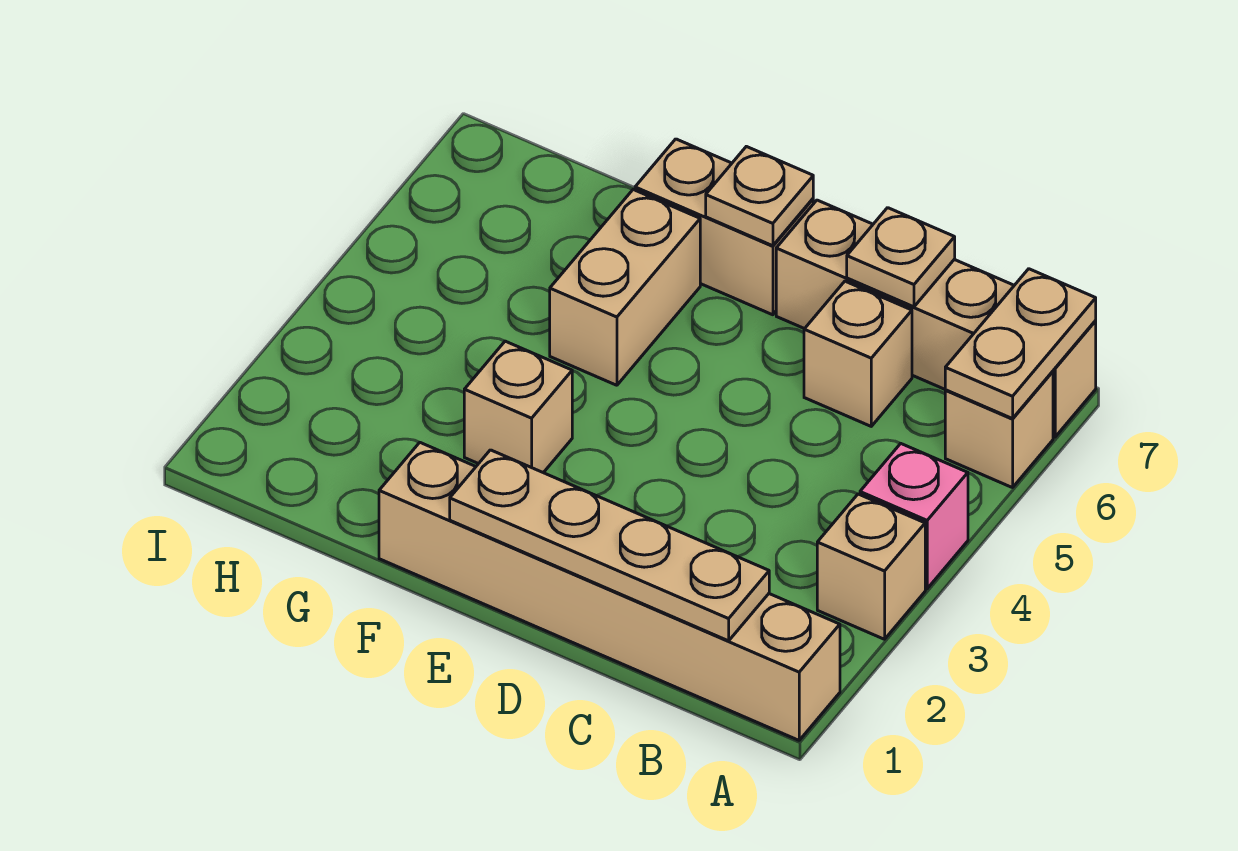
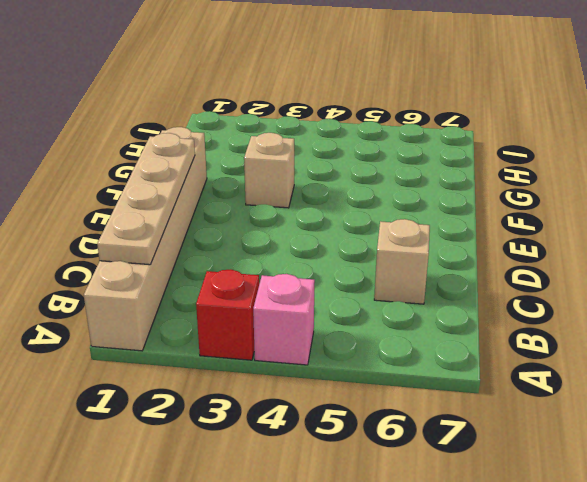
red 1x1 brick [196,269,259,360] -> tan 1x1 brick [817,494,925,639]
none -> tan 1x1 brick [945,371,1053,488]
none -> tan 1x4 brick [776,200,1096,437]
none -> tan 1x2 brick [635,139,813,315]

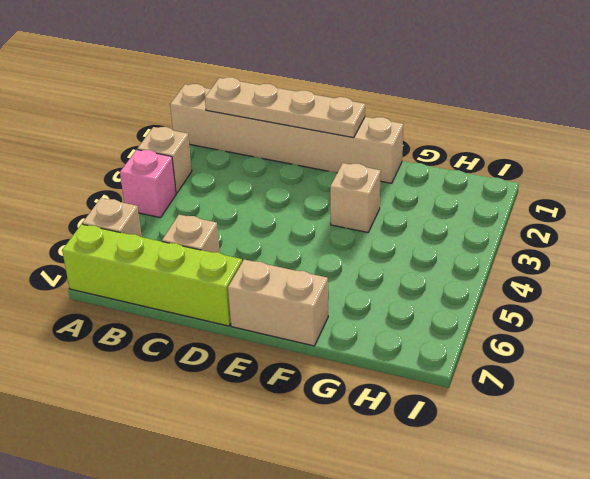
lime 1x4 brick [62,224,242,326] -> tan 1x4 brick [776,200,1096,437]
none -> tan 1x2 brick [550,190,700,385]
none -> tan 1x2 plate [945,269,1096,419]
none -> tan 1x1 plate [847,208,955,307]

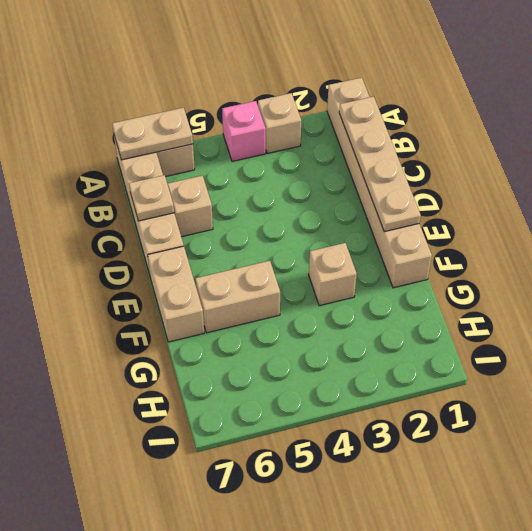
none -> tan 1x1 plate [706,146,813,246]

